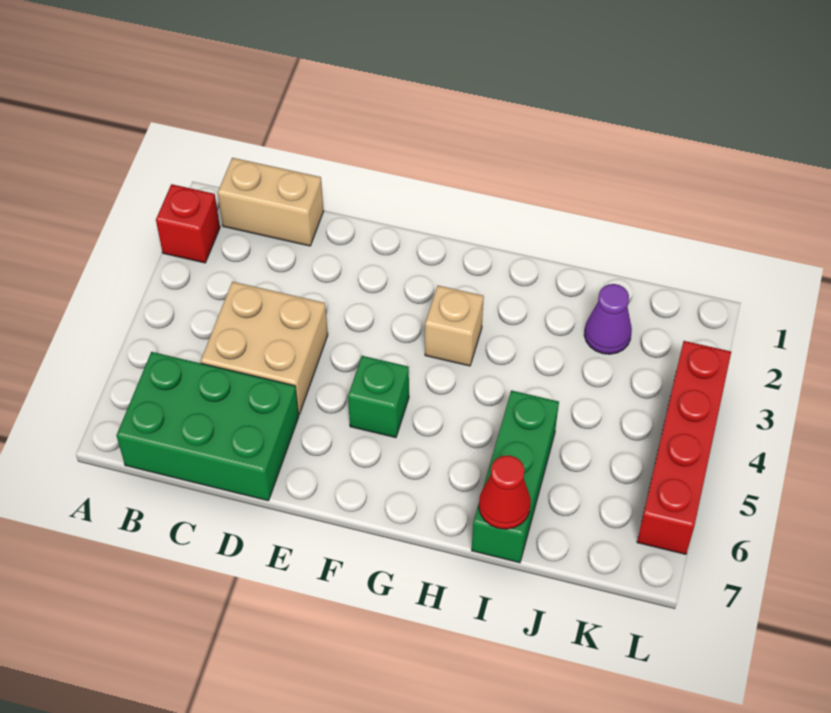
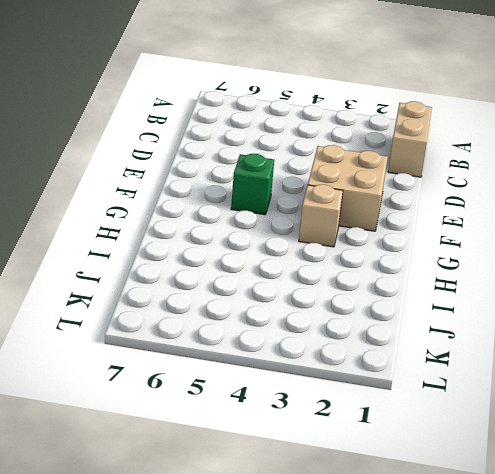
tan 2x2 brick [308,145,388,231] -> tan 2x2 brick moved to [201,282,328,414]
none -> red 1x1 brick [156,184,220,263]
none -> green 2x3 brick [116,352,299,501]

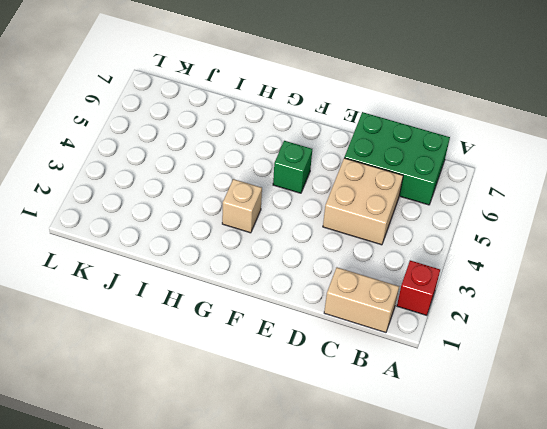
none -> green 1x3 brick [472,390,559,563]
none -> purple 1x1 cone [584,284,632,354]

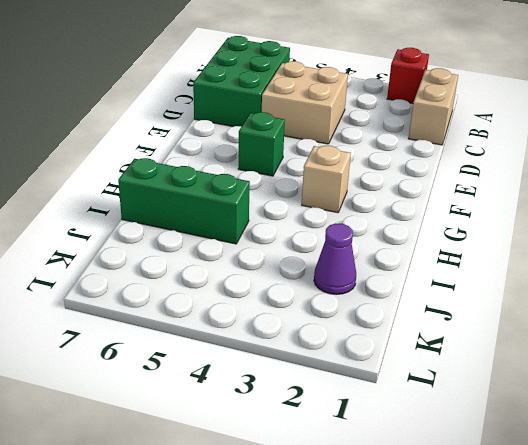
none -> red 1x4 brick [637,341,731,554]
none -> red 1x1 cone [479,456,531,529]

